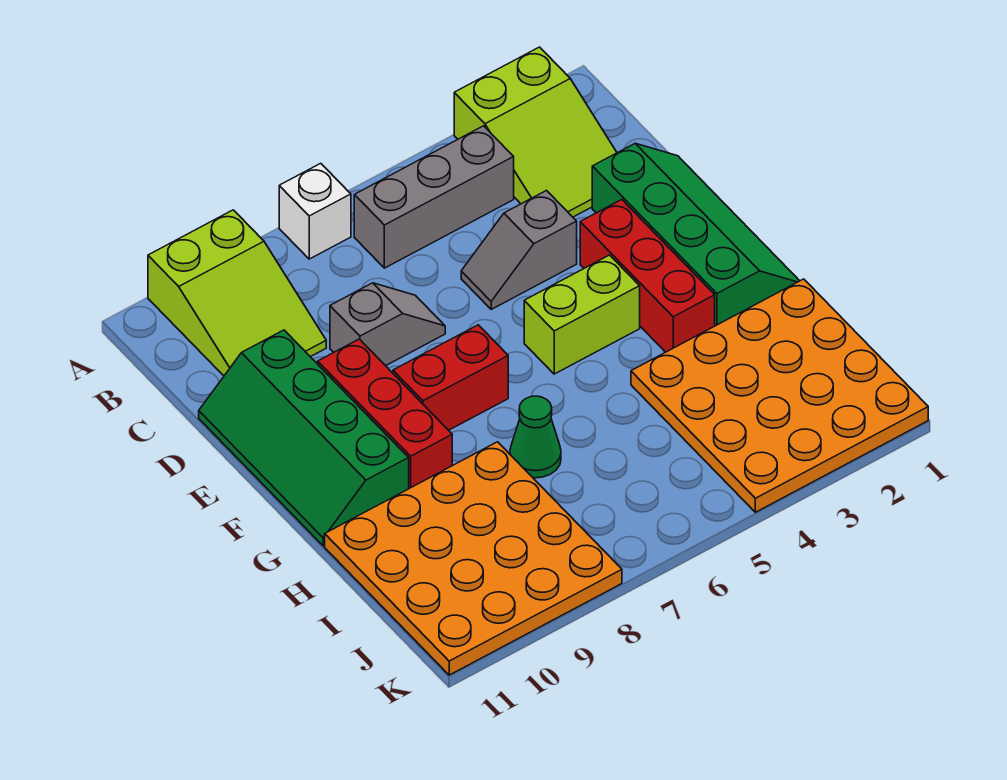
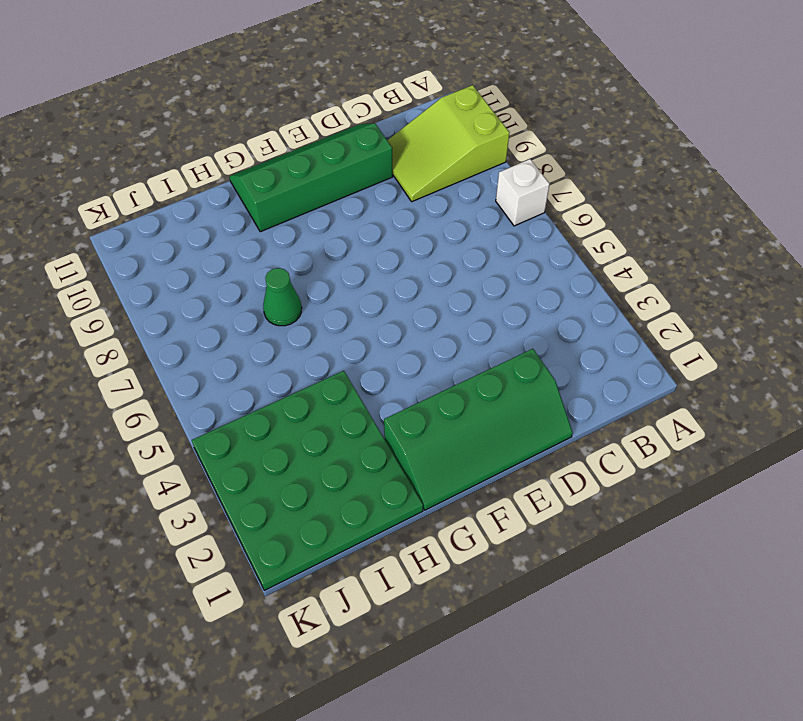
green 4x4 plate [192,371,423,590] -> orange 4x4 plate [631,279,928,512]
none -> lime 2x3 slope [454,47,617,217]
none -> grey 1x3 brick [354,126,514,268]
none -> grey 1x2 slope [461,191,577,309]

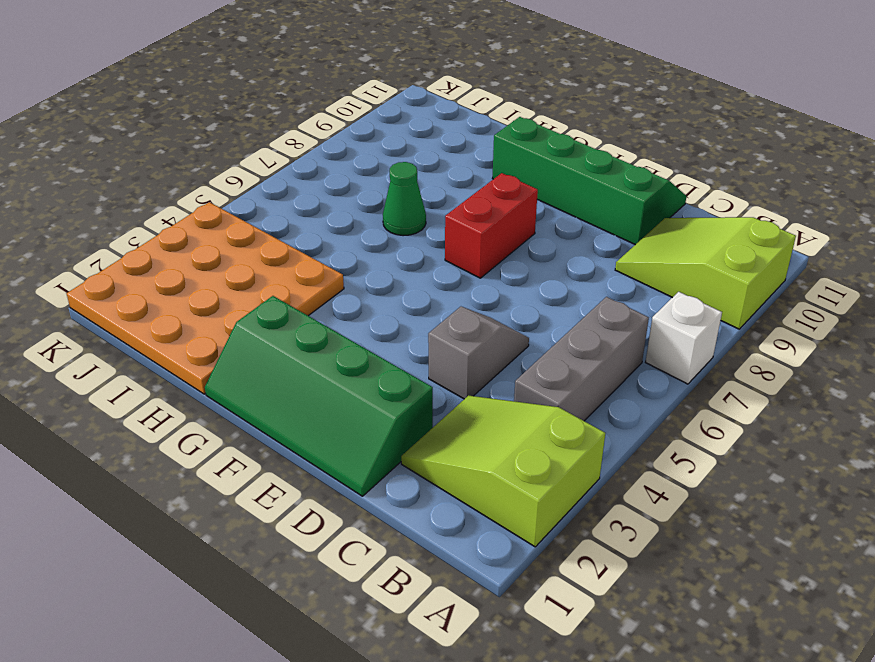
none -> grey 1x2 slope [330,283,445,366]
none -> red 1x3 brick [580,200,715,352]
none -> red 1x3 brick [318,339,452,488]

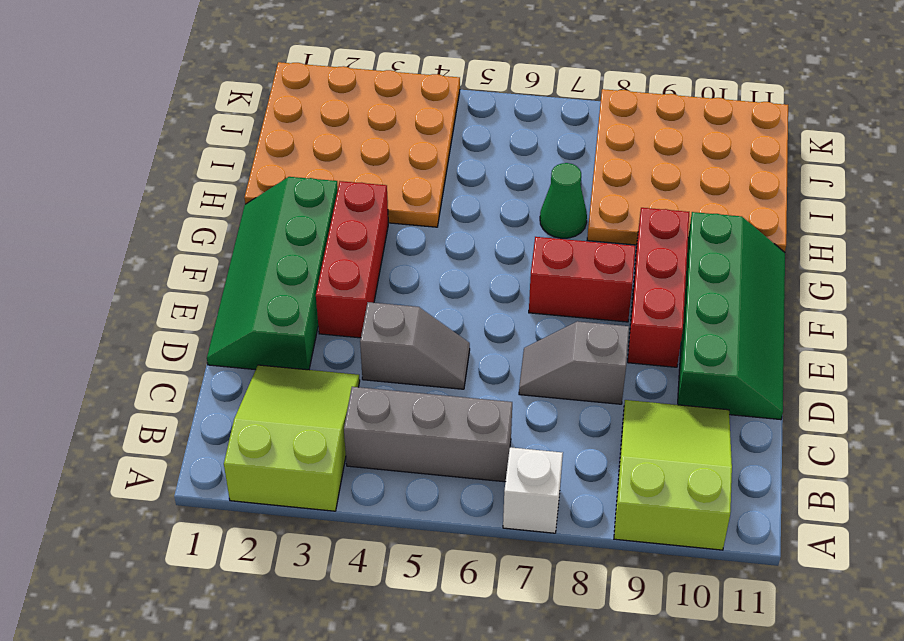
none -> lime 1x2 brick [524,255,640,374]

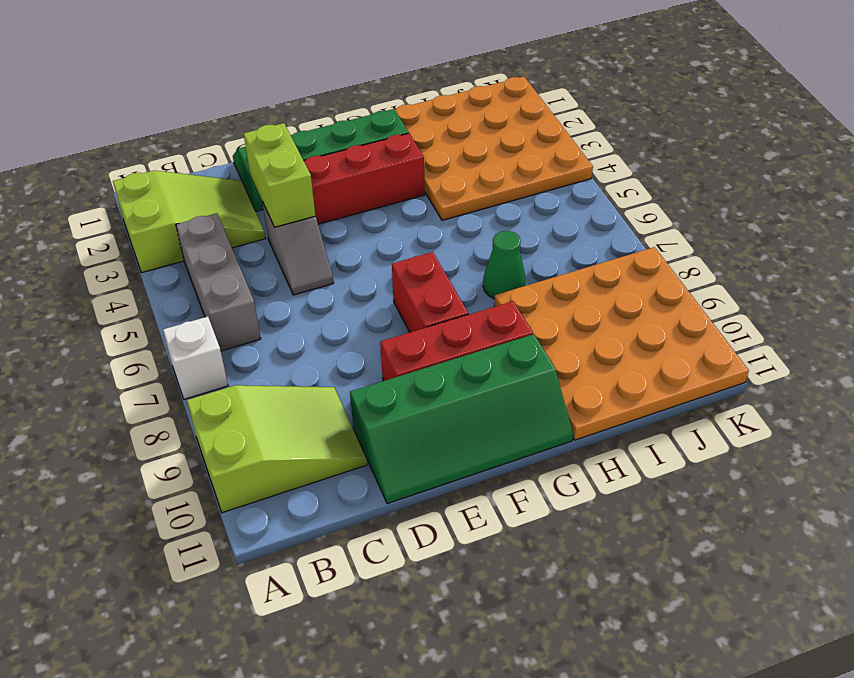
lime 1x2 brick [244,123,315,227] -> lime 1x2 brick moved to [524,255,640,374]
none -> grey 1x2 slope [330,283,445,366]

